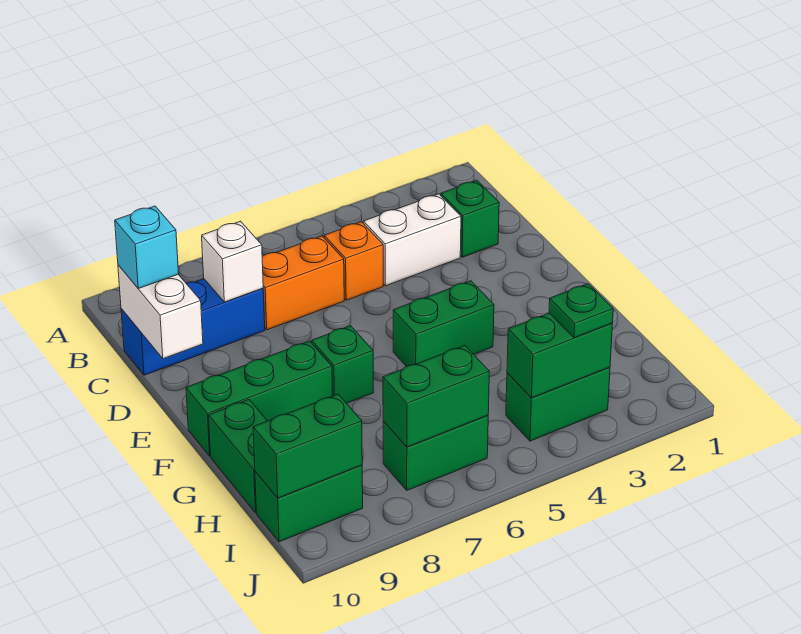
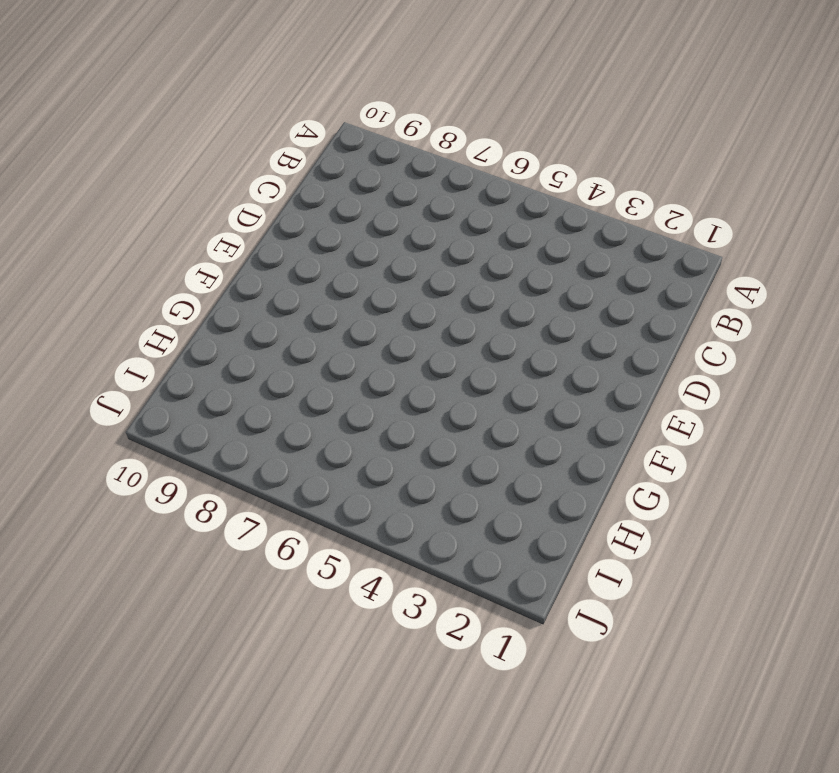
none -> green 1x1 brick [441,180,499,257]
none -> white 1x2 brick [363,194,461,286]
none -> orange 1x1 brick [324,222,383,300]

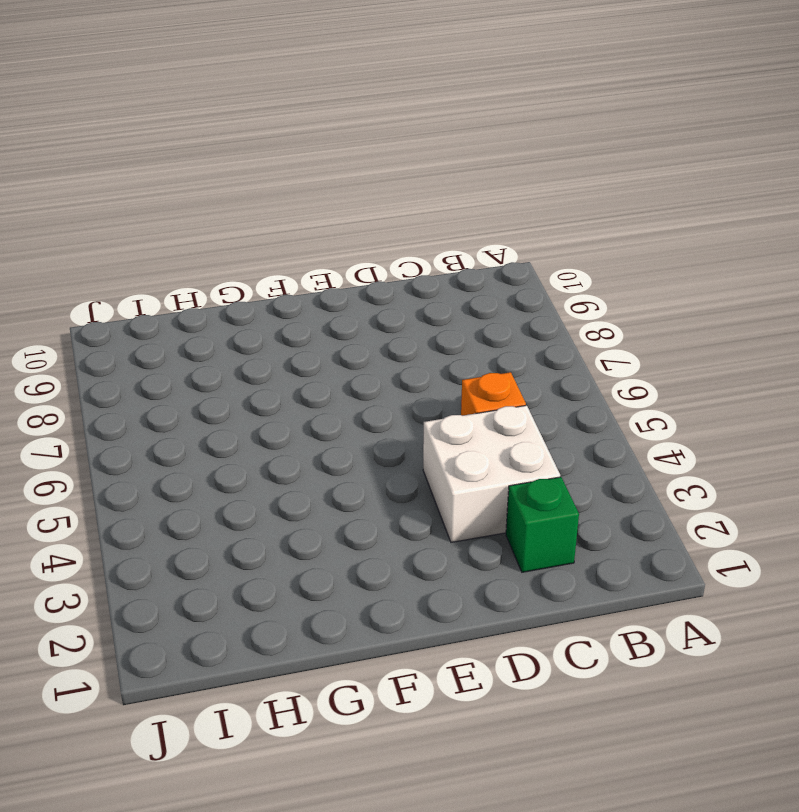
white 2x2 brick [423,405,560,542] -> white 1x2 brick [363,194,461,286]
none -> orange 1x2 brick [262,236,344,330]
none -> blue 1x3 brick [121,279,265,375]
none -> green 1x2 brick [393,281,494,367]

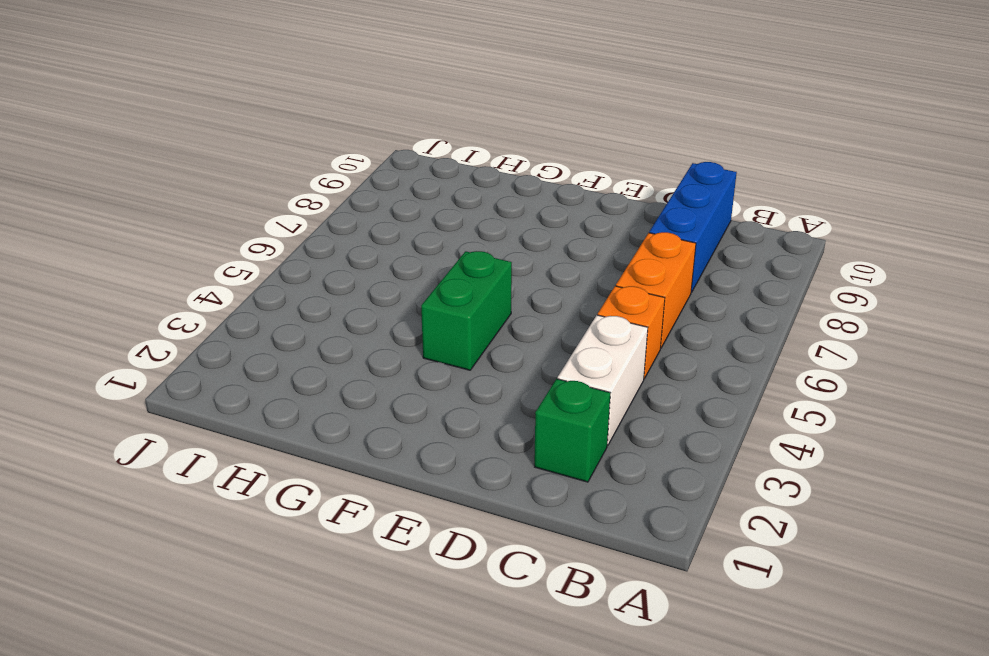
none -> green 1x1 brick [312,326,374,403]
none -> green 1x3 brick [186,341,333,456]
none -> green 1x2 brick [209,400,267,513]

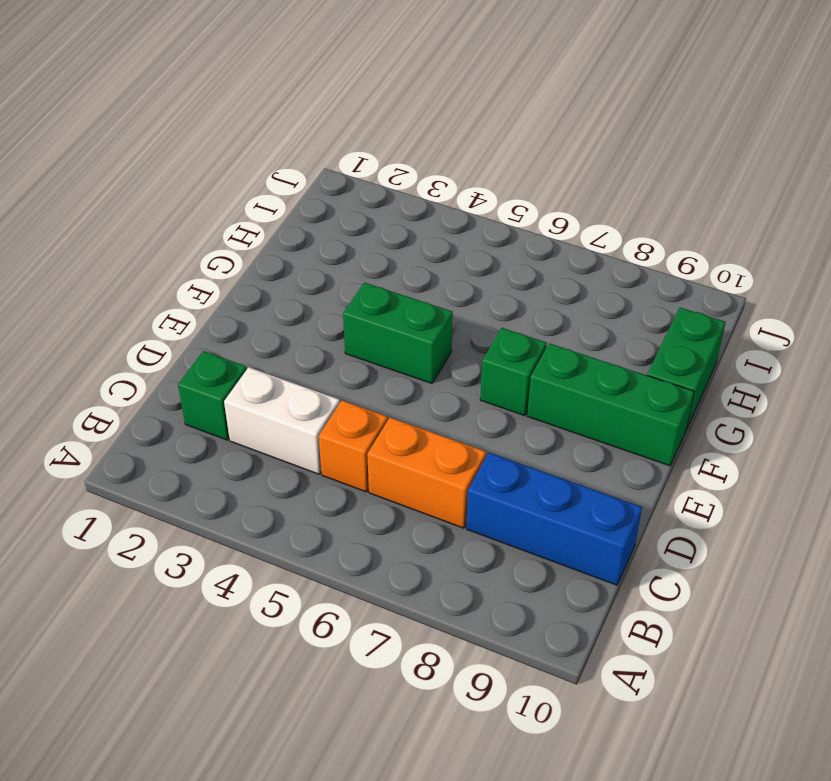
none -> green 1x2 brick [506,367,610,441]
none -> green 1x2 brick [383,415,488,490]
none -> green 1x2 brick [255,465,363,542]

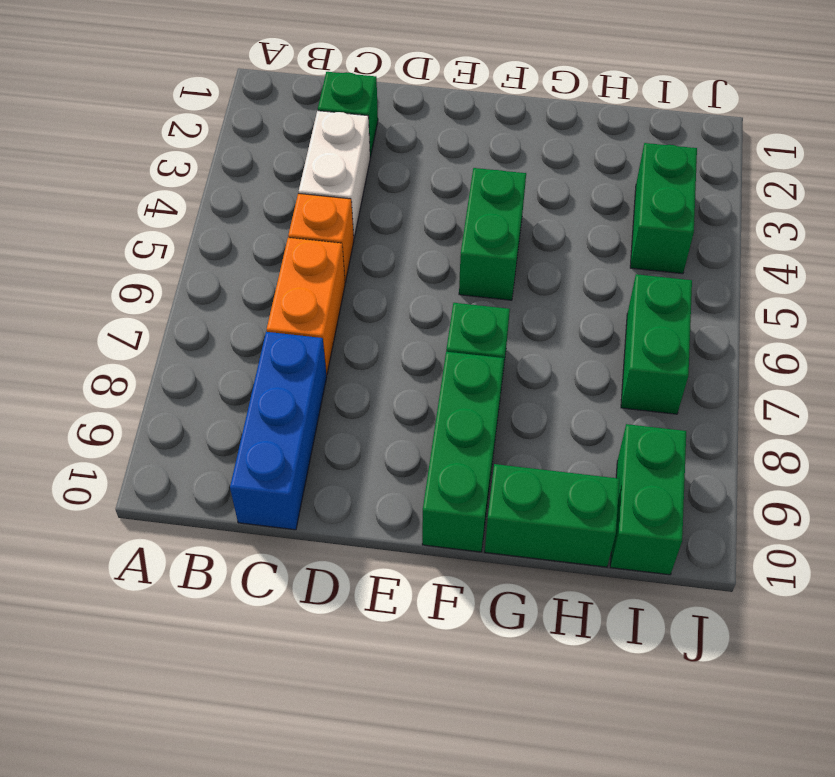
none -> white 1x1 brick [202,221,263,302]
none -> white 1x2 brick [118,265,203,359]
none -> green 1x2 brick [507,313,612,398]

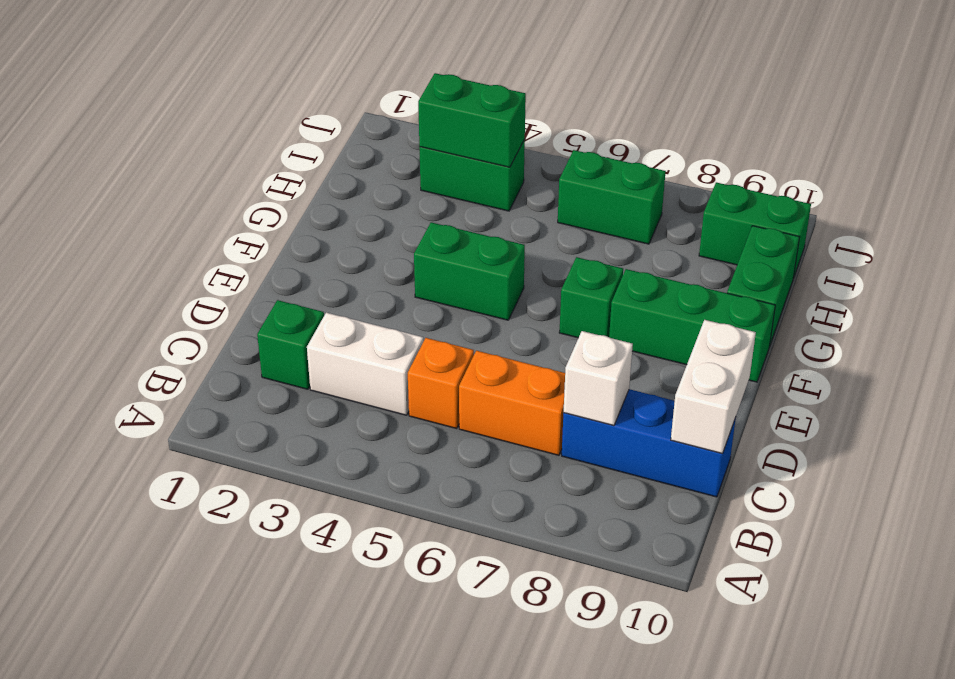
none -> green 1x2 brick [383,346,489,447]
none -> green 1x2 brick [253,394,362,498]
none -> cyan 1x1 brick [115,206,179,288]

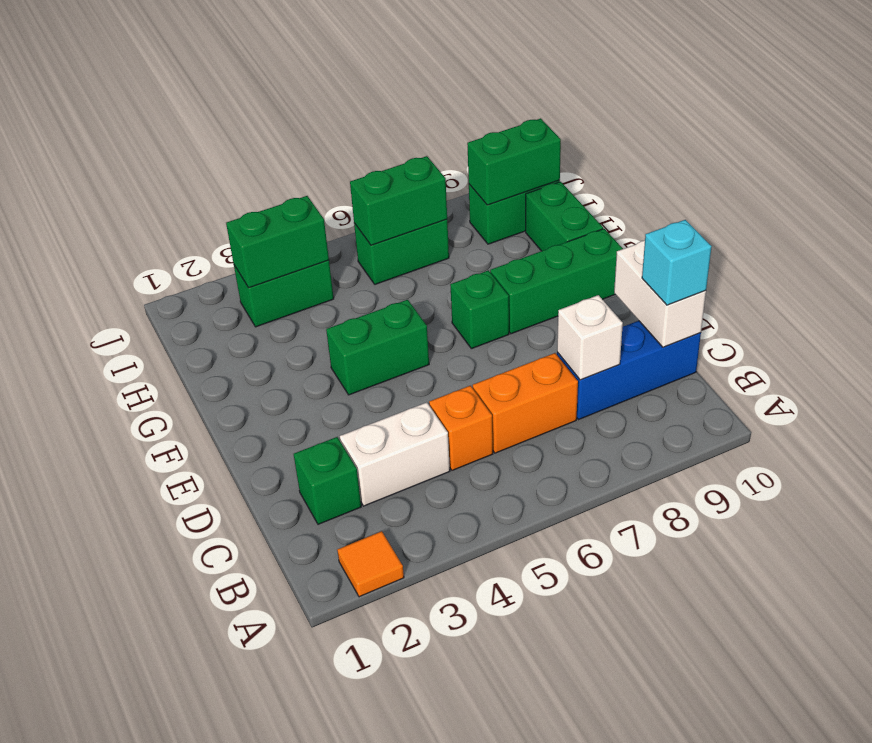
orange 1x1 tile [337,531,404,597] -> none
none -> green 1x1 plate [549,284,613,338]

